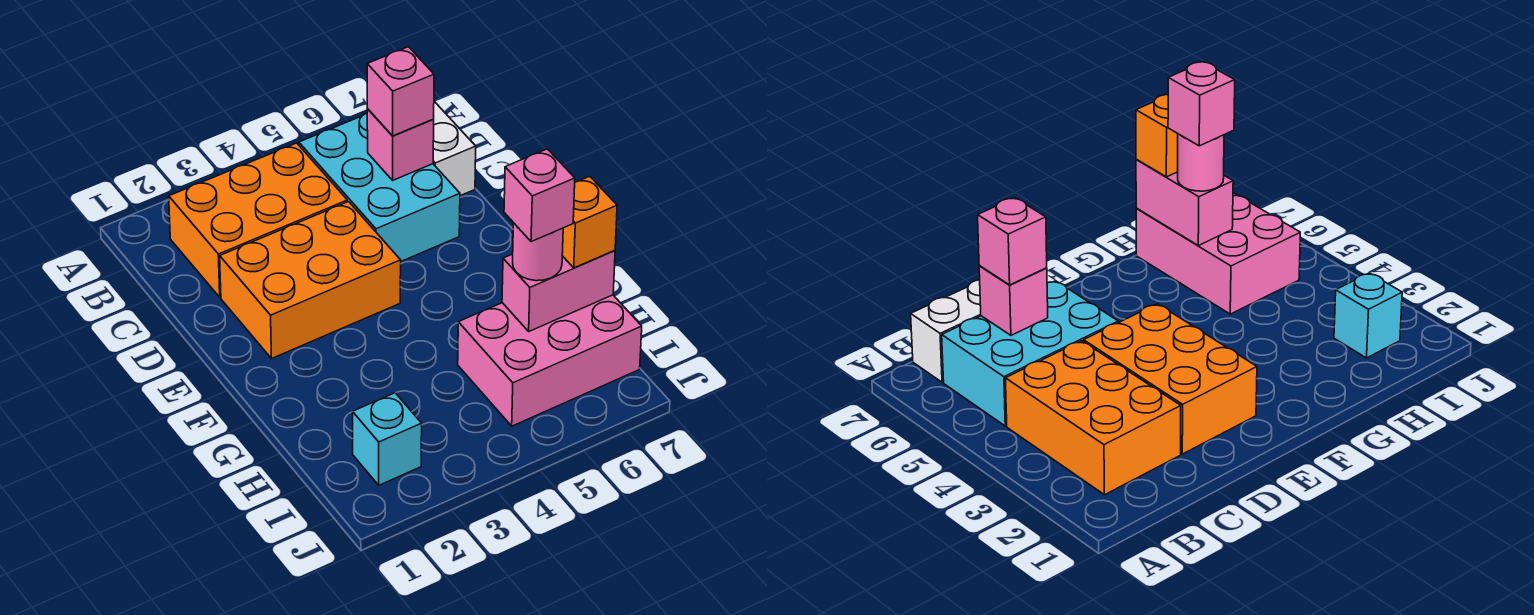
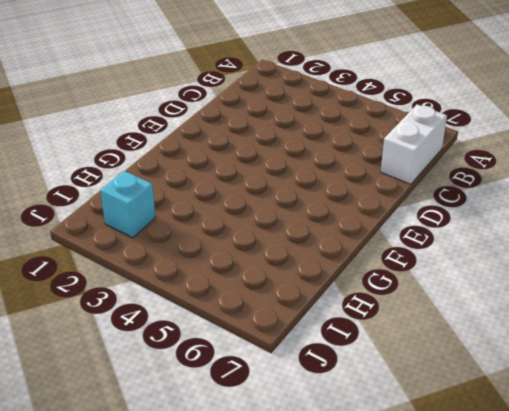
none -> orange 2x3 brick [169,143,347,297]
none -> cyan 2x3 brick [299,113,460,261]
none -> orange 2x3 brick [220,202,401,359]

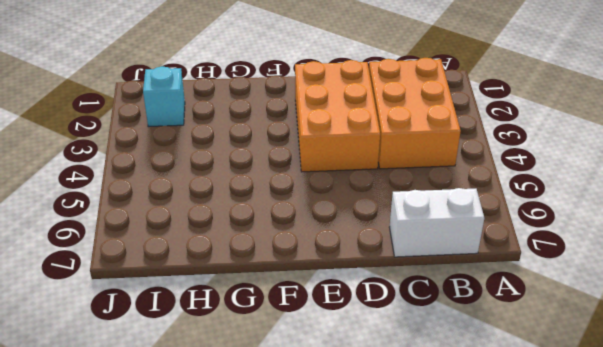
none -> cyan 2x3 brick [299,113,460,261]
none -> pink 2x3 brick [458,295,642,426]
none -> pink 1x1 brick [367,109,434,180]

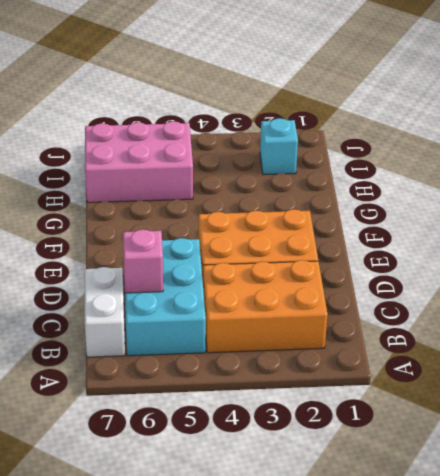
none -> pink 1x2 brick [502,250,615,331]
none -> pink 1x1 brick [367,47,434,136]
none -> pink 1x1 round brick [513,224,563,281]

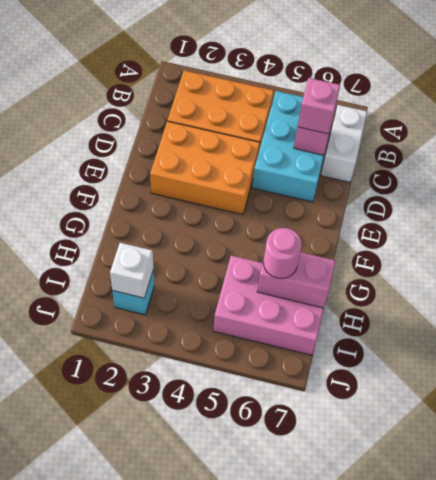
white 1x1 brick [110,243,154,298] -> none
none -> orange 1x1 brick [562,176,617,268]
none -> pink 1x1 brick [504,149,575,242]

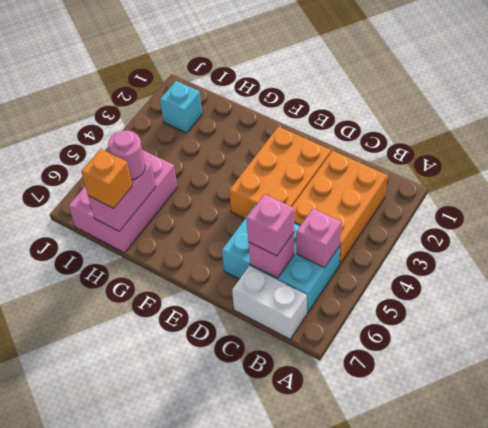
pink 1x1 brick [296,209,341,268] -> pink 1x1 brick moved to [504,149,575,242]

